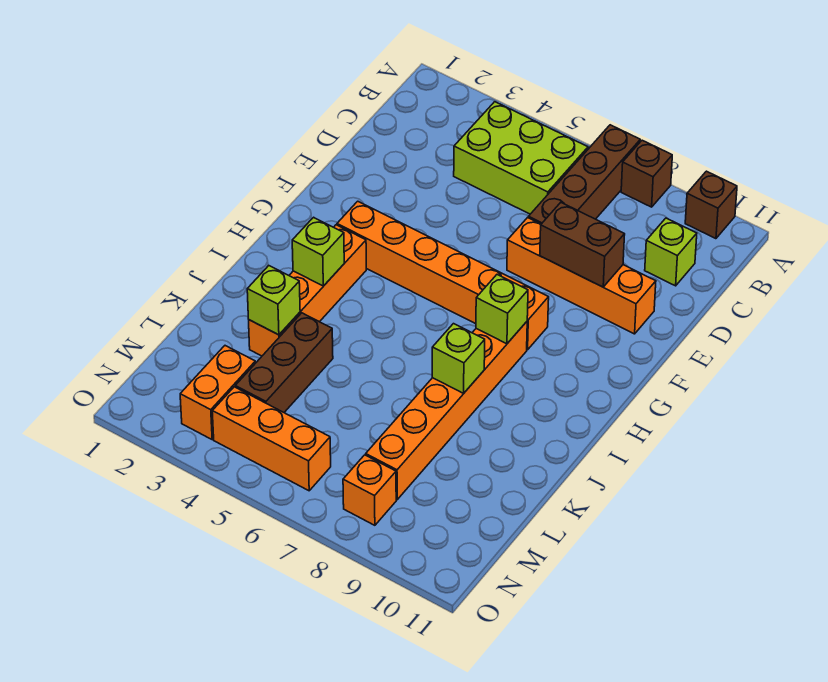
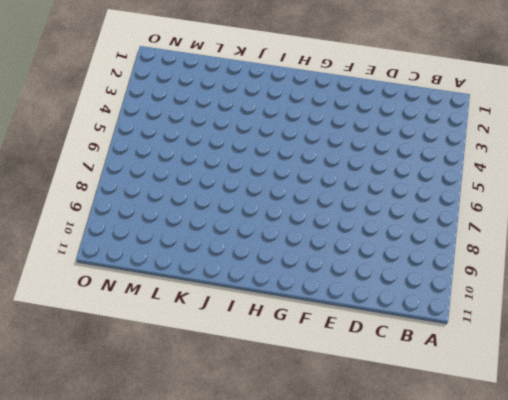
none -> brown 1x4 brick [529,125,640,224]
none -> brown 1x1 brick [621,140,672,207]
none -> brown 1x1 brick [685,171,737,239]

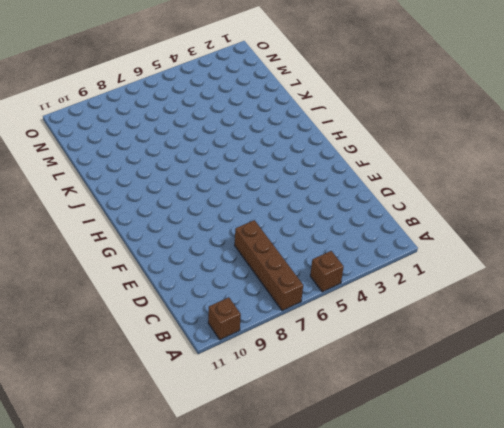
brown 1x1 brick [310,251,344,292] -> brown 1x1 brick moved to [621,140,672,207]
none -> lime 2x3 brick [454,102,588,214]
none -> lime 1x1 brick [645,218,697,286]
none -> orange 1x4 brick [507,218,656,334]

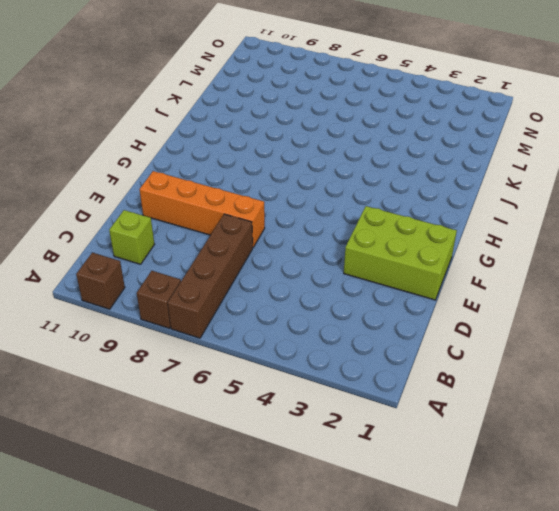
lime 2x3 brick [344,206,457,300] -> lime 2x3 brick moved to [454,102,588,214]
none -> orange 1x6 brick [337,201,549,350]
none -> orange 1x4 brick [249,225,366,356]
none -> orange 1x6 brick [366,322,527,500]

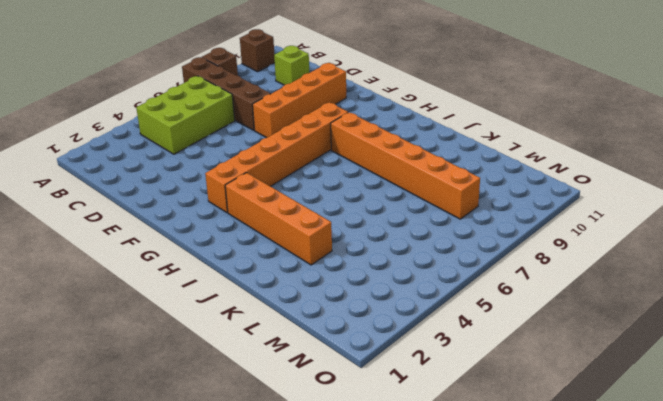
none -> brown 1x3 brick [235,313,333,412]
none -> orange 1x2 brick [180,346,255,439]
none -> orange 1x3 brick [212,387,331,491]

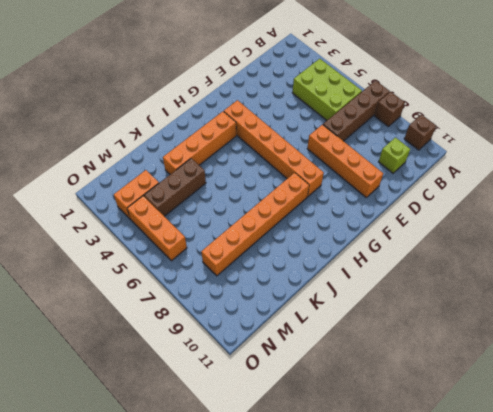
none -> orange 1x1 brick [343,455,396,525]
none -> brown 1x2 brick [540,203,625,287]
none -> lime 1x1 brick [476,275,528,344]

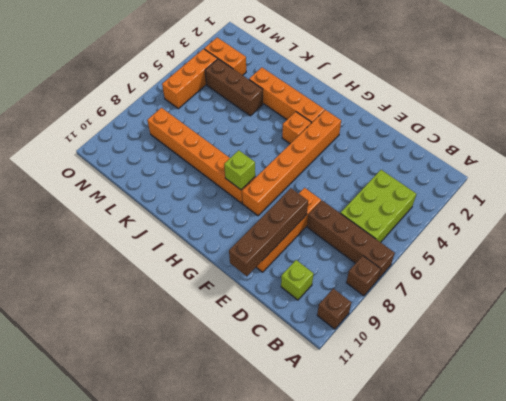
brown 1x4 brick [229,188,308,276] -> brown 1x2 brick [540,203,625,287]
orange 1x1 brick [282,112,311,144] -> orange 1x1 brick moved to [343,455,396,525]
none -> lime 1x1 brick [292,217,344,286]
none -> lime 1x1 brick [432,324,485,393]
none -> lime 1x1 brick [247,266,300,335]

